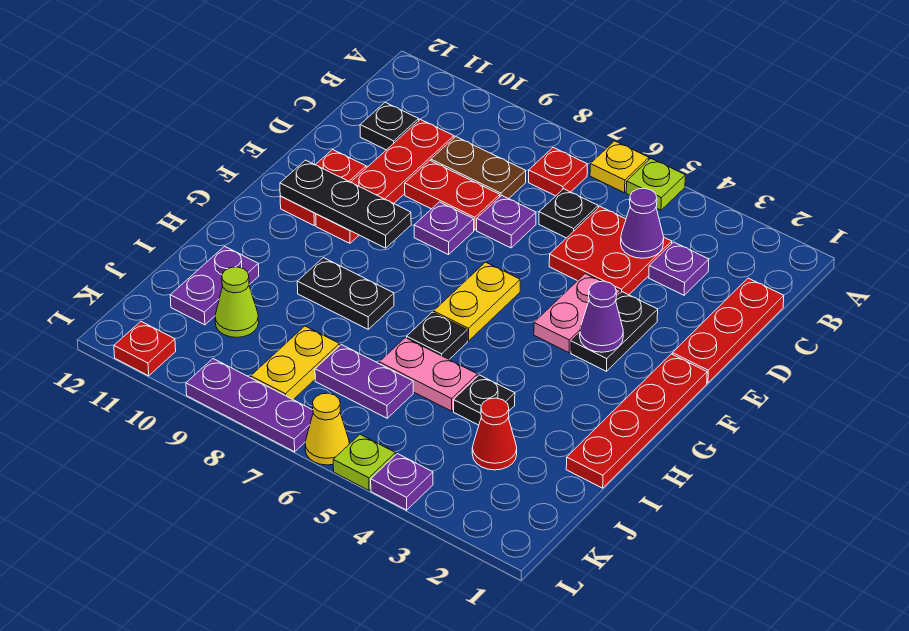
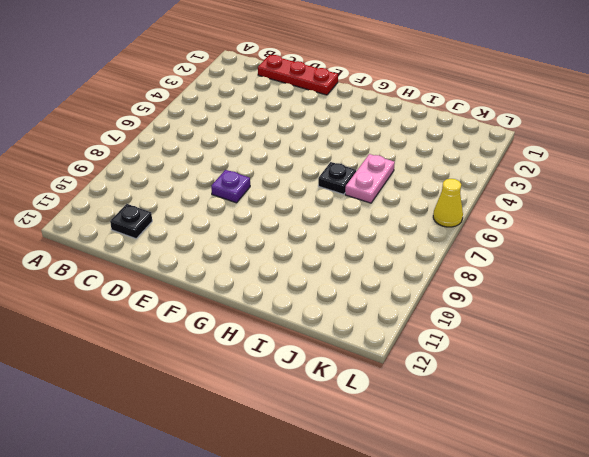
none -> lime 1x1 plate [626,158,685,210]
none -> yellow 1x1 plate [590,141,649,193]
none -> red 1x1 plate [529,148,587,196]
none -> purple 1x1 plate [649,242,709,295]

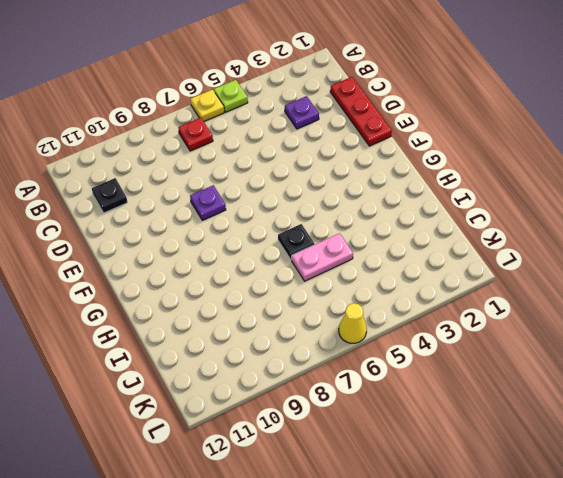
none -> red 2x2 plate [549,207,672,295]
none -> black 1x1 plate [539,189,598,238]
none -> brown 1x2 plate [431,137,526,199]
none -> red 1x4 plate [316,119,454,243]

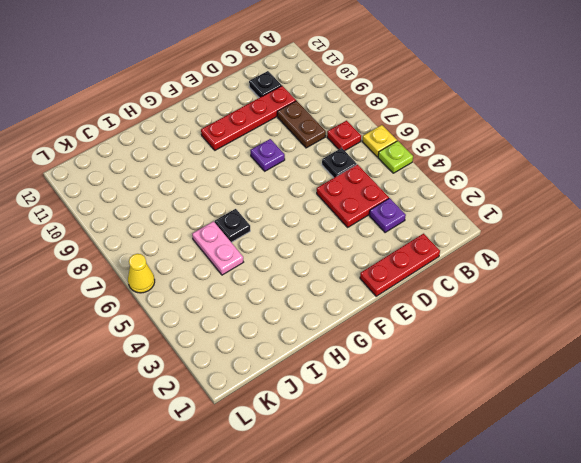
none -> purple 1x1 plate [477,195,536,248]
none -> red 1x2 plate [405,160,500,230]
none -> black 1x2 plate [571,292,658,371]
none -> pink 1x2 plate [534,274,620,353]

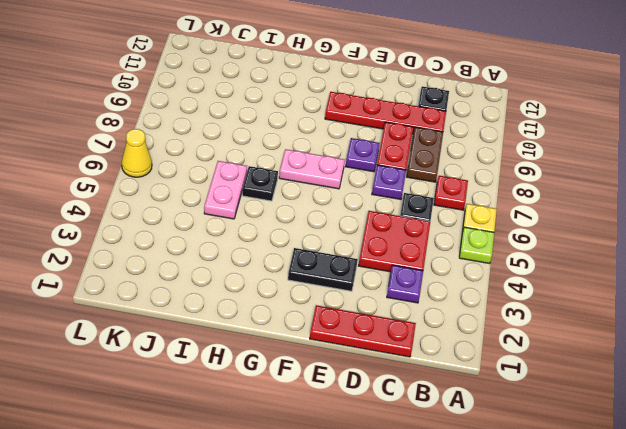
pink 1x2 plate [279,149,345,189] -> pink 1x2 plate moved to [534,274,620,353]
none -> red 1x2 plate [280,150,366,225]
none -> red 1x4 plate [566,354,707,488]
none -> yellow 1x2 plate [434,262,520,341]
none -> black 1x2 plate [297,258,394,329]

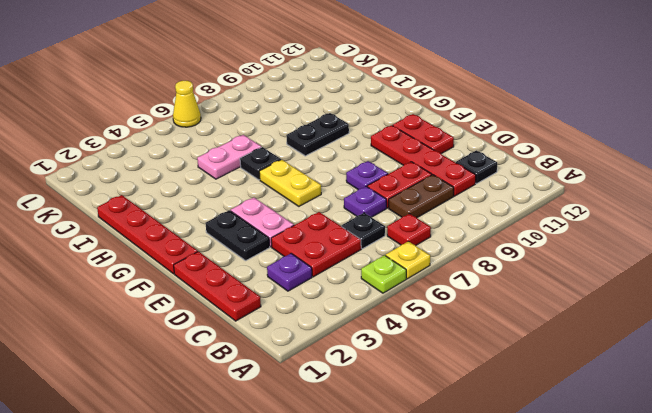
none -> black 1x1 plate [454,375,515,425]
none -> purple 1x2 plate [170,246,259,325]
none -> red 1x1 cone [472,398,517,470]
none -> purple 1x2 plate [315,345,413,418]

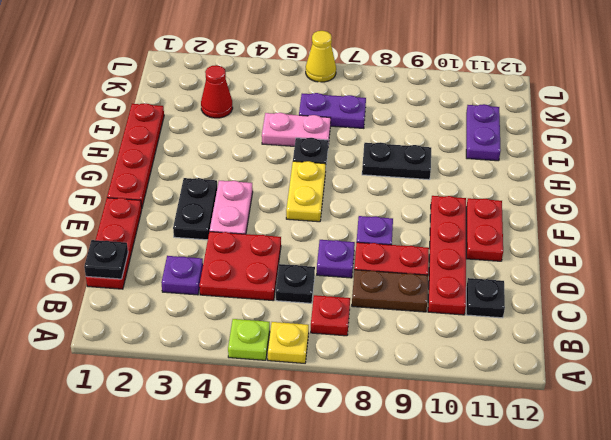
black 1x1 plate [84,240,128,279] -> black 1x1 plate moved to [454,375,515,425]
none -> yellow 1x2 plate [251,326,340,400]
none -> lime 1x1 cone [215,267,259,338]
none -> purple 1x1 plate [371,454,433,510]
none -> lime 1x1 plate [333,434,395,490]

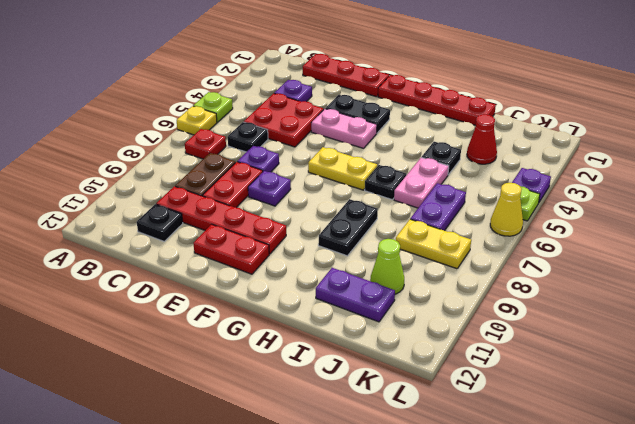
none -> purple 1x3 plate [186,359,313,452]
none -> red 1x1 plate [114,322,176,376]
none -> purple 1x1 cone [621,188,664,258]
none -> purple 1x1 cone [580,281,623,352]

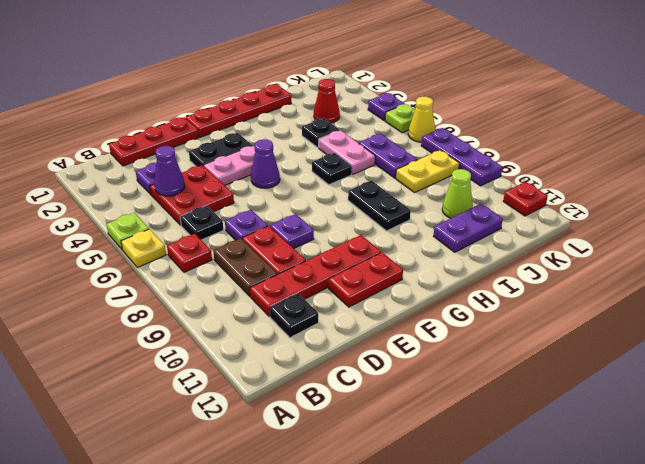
purple 1x1 cone [251,139,280,188] -> purple 1x1 cone moved to [580,281,623,352]
none -> yellow 1x2 plate [434,262,520,341]
none -> black 1x3 plate [280,160,411,248]

